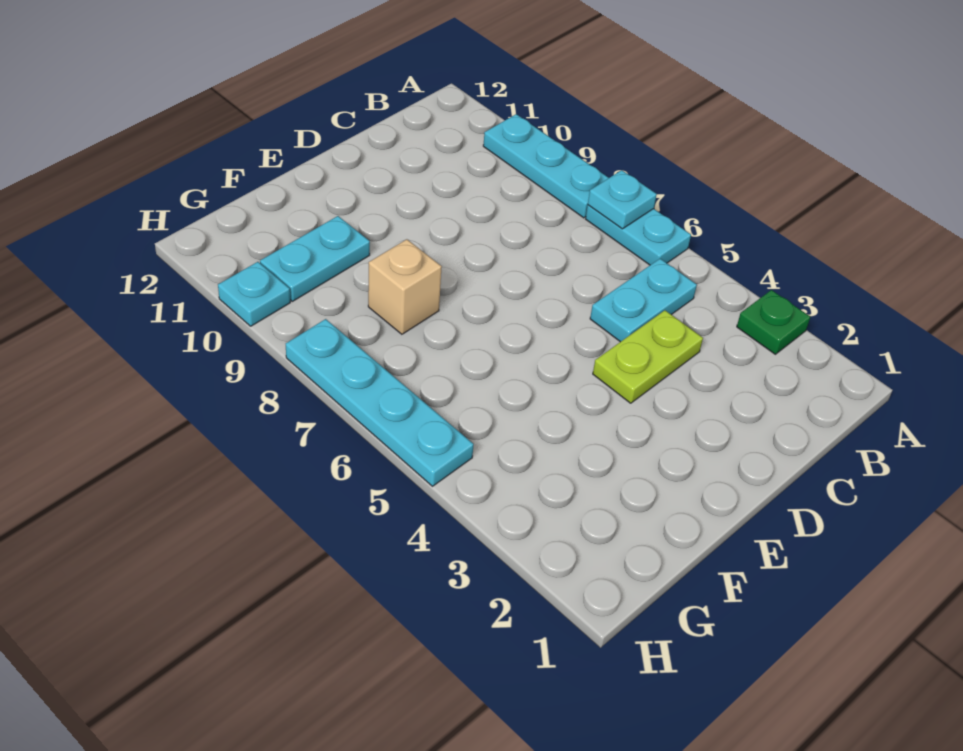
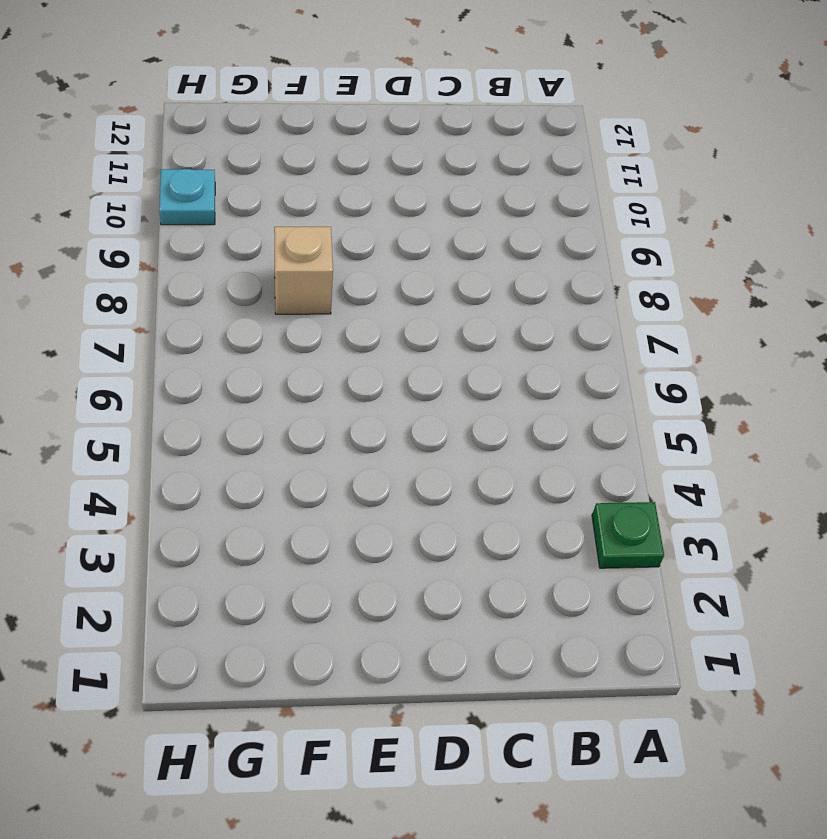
none -> cyan 1x2 plate [586,205,691,265]
none -> cyan 1x3 plate [483,114,608,218]

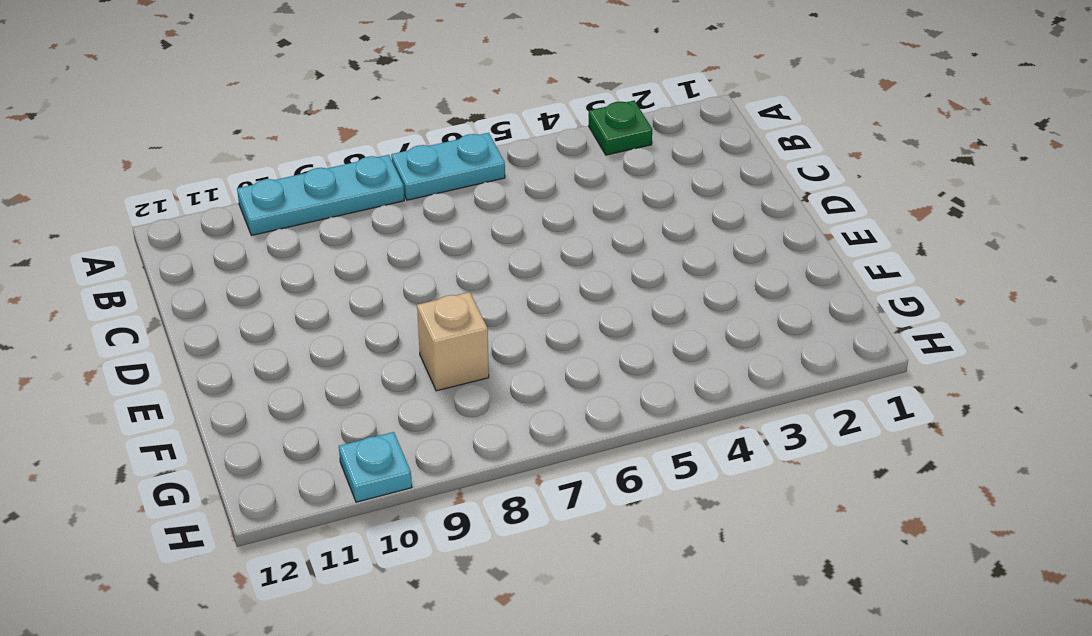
none -> cyan 1x2 plate [590,259,697,342]
none -> lime 1x2 plate [593,310,703,403]

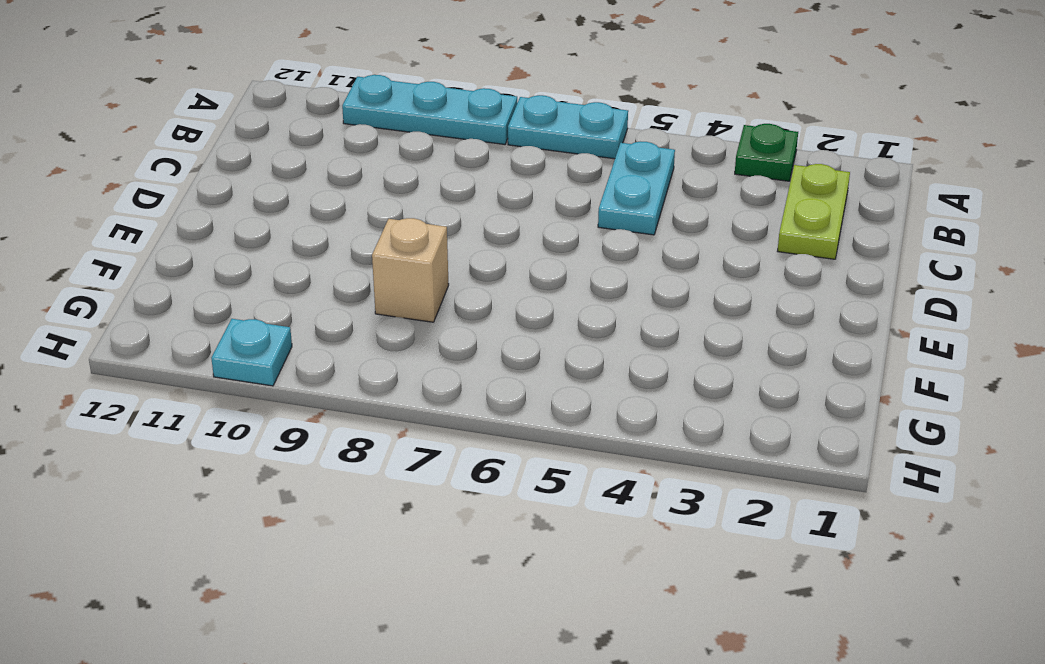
lime 1x2 plate [778,164,850,259] -> lime 1x2 plate moved to [593,310,703,403]
none -> cyan 1x2 plate [260,216,370,301]
none -> cyan 1x4 plate [286,319,474,486]

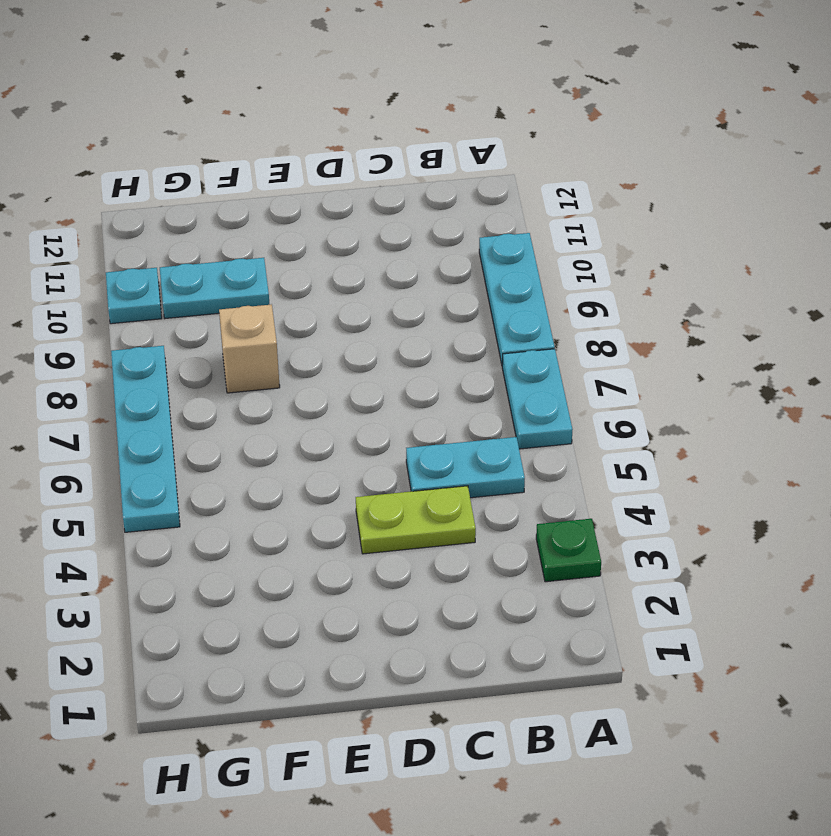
none -> cyan 1x1 plate [588,170,657,229]

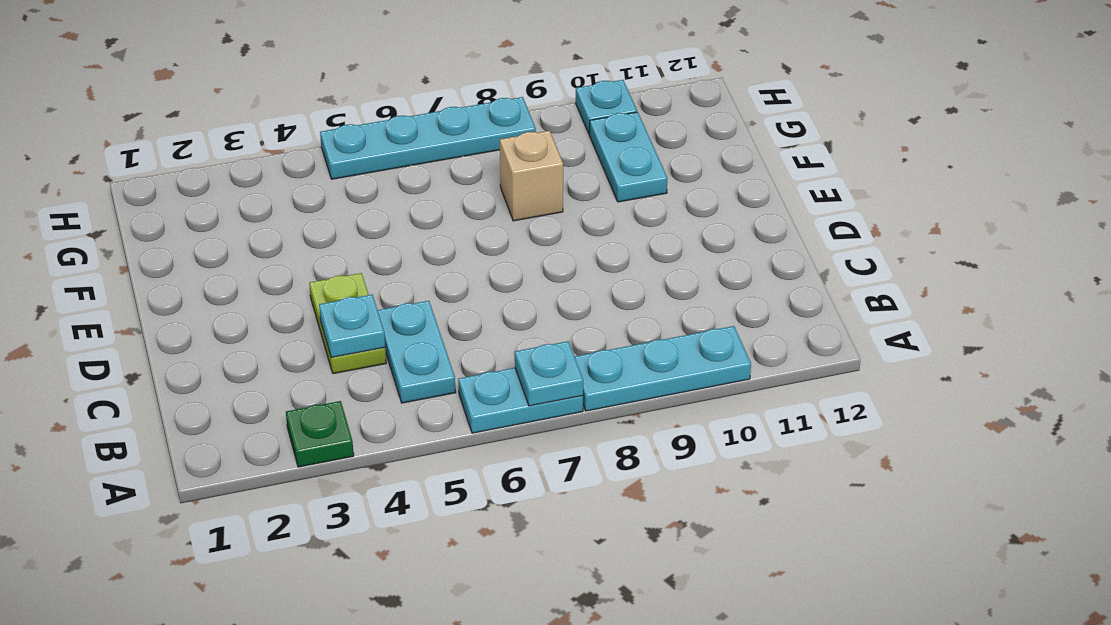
cyan 1x1 plate [319,295,385,357] -> none

